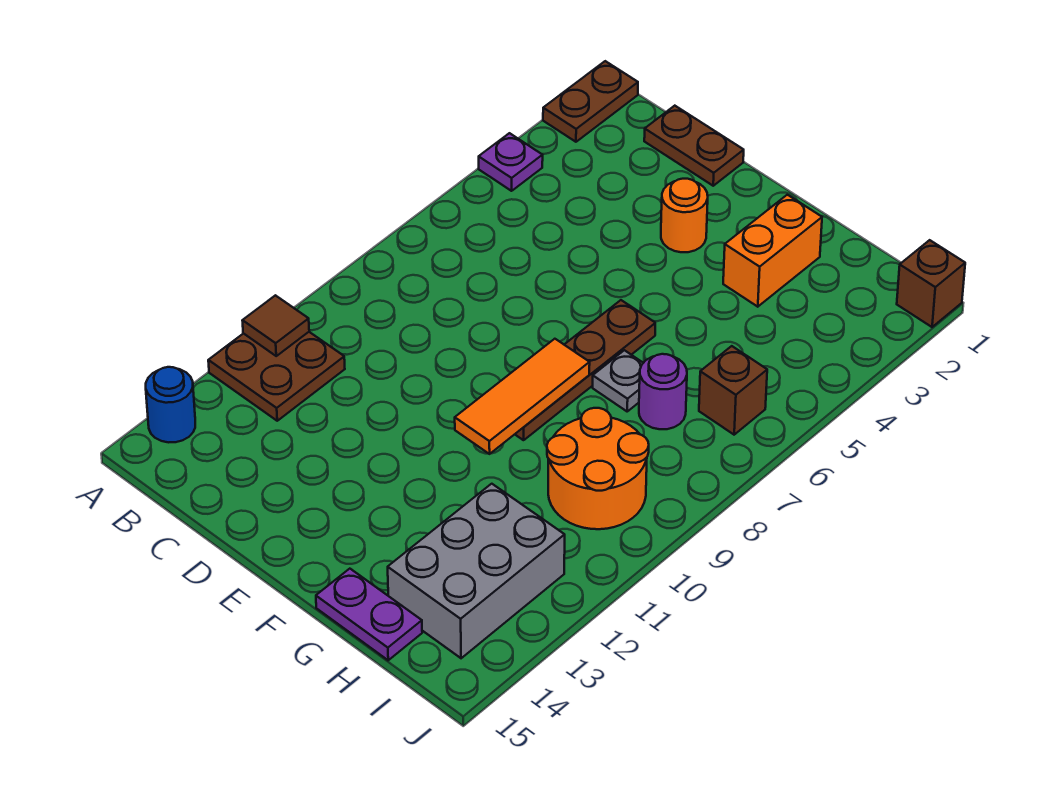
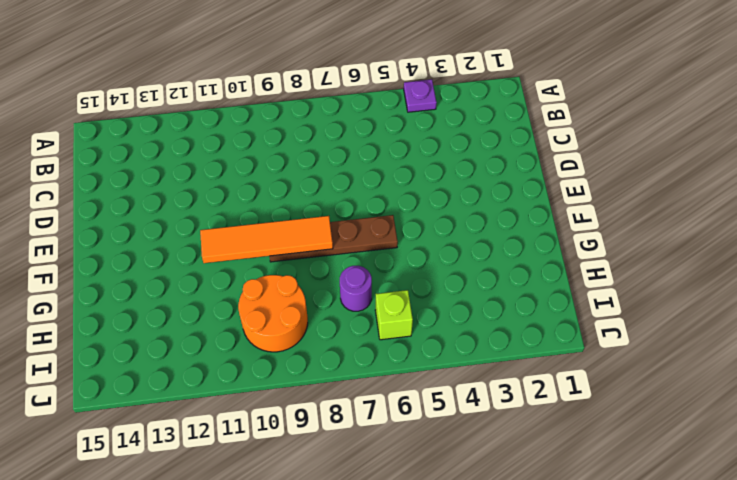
orange 1x4 tile [200,216,333,263] -> orange 1x3 tile [455,339,590,454]
lime 1x1 brick [375,290,413,340] -> brown 1x1 brick [699,346,767,435]
none -> brown 1x2 plate [543,61,638,142]
none -> brown 2x2 plate [208,332,345,421]
none -> blue 1x1 round brick [146,367,195,442]

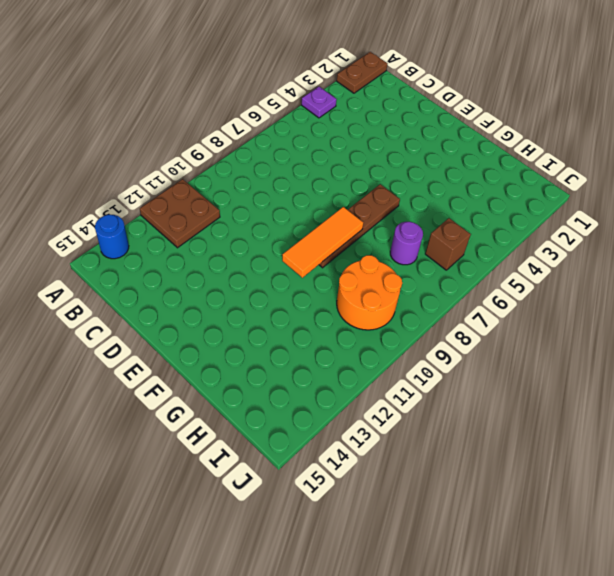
none -> brown 1x2 plate [644,106,744,186]
none -> orange 1x1 round brick [661,179,708,252]
none -> orange 1x2 brick [723,195,822,307]

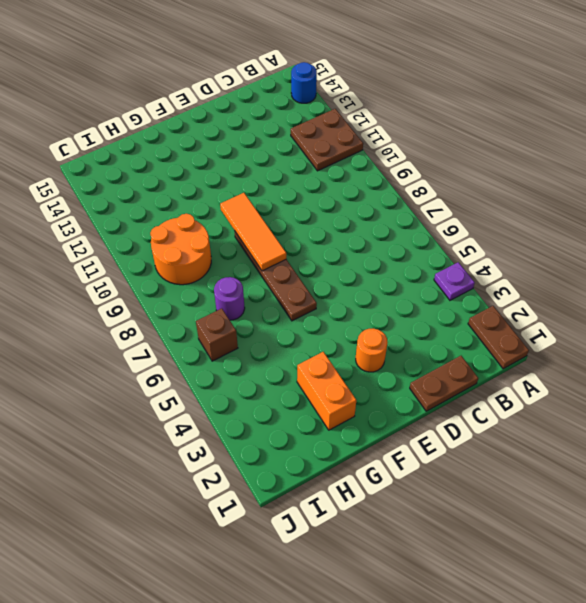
none -> grey 1x1 plate [593,350,643,411]
none -> purple 1x2 plate [316,569,422,660]
none -> grey 2x3 brick [388,484,565,658]

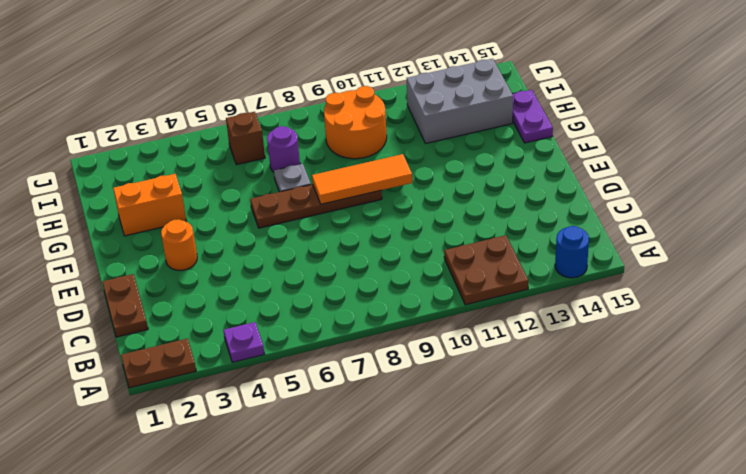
none -> brown 1x1 brick [897,240,965,327]
none -> brown 1x1 tile [242,295,309,356]

